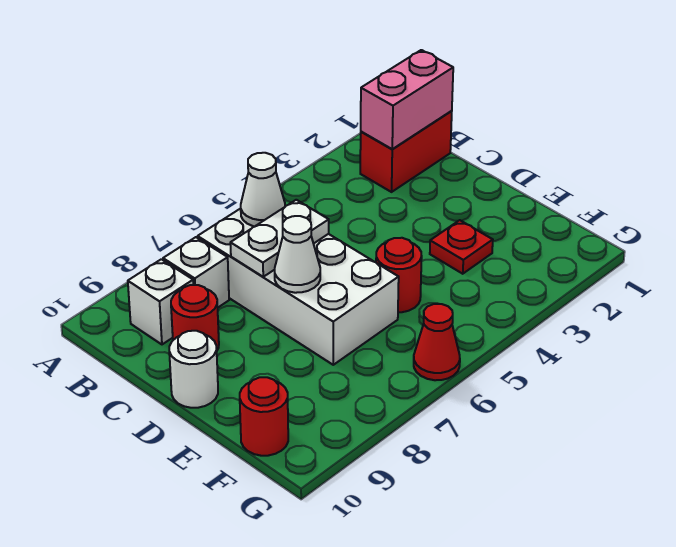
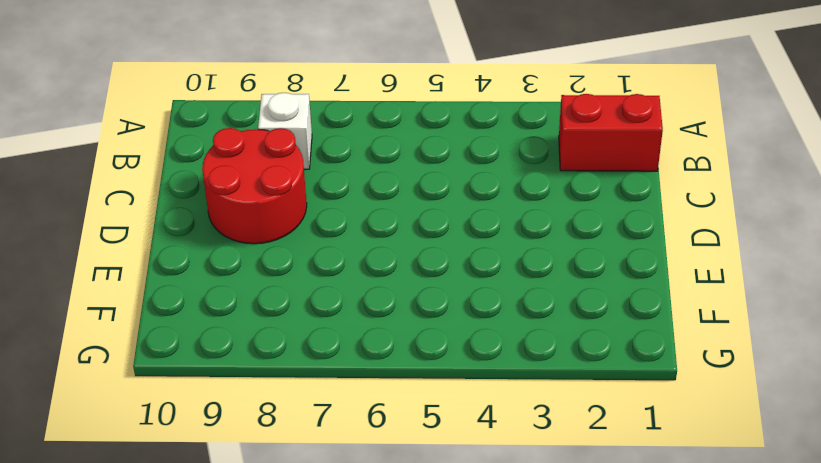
red 2x2 round brick [202,128,307,244] -> red 1x1 round brick [171,285,219,350]
none -> white 2x4 brick [198,208,399,365]
none -> white 1x1 brick [128,259,193,344]
none -> white 1x1 round brick [169,331,218,408]

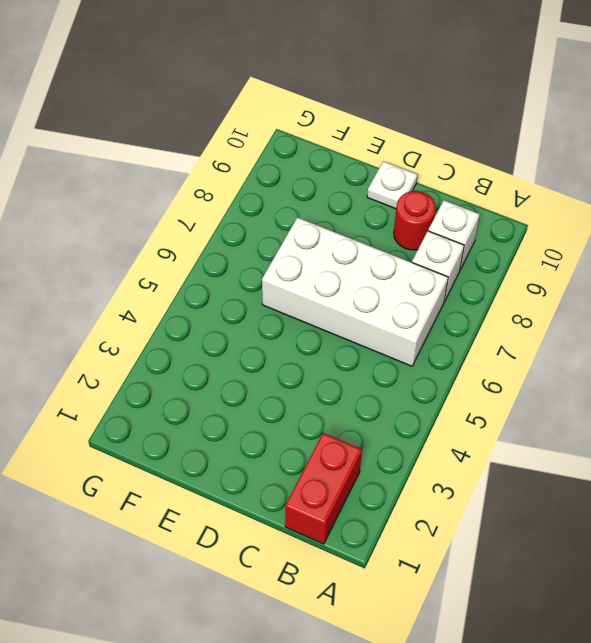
white 1x1 plate [367,161,418,209] -> white 1x1 round brick [169,331,218,408]
none -> red 1x1 plate [430,220,493,274]
none -> red 1x1 round brick [376,238,422,312]
none -> red 1x1 round brick [240,377,288,456]

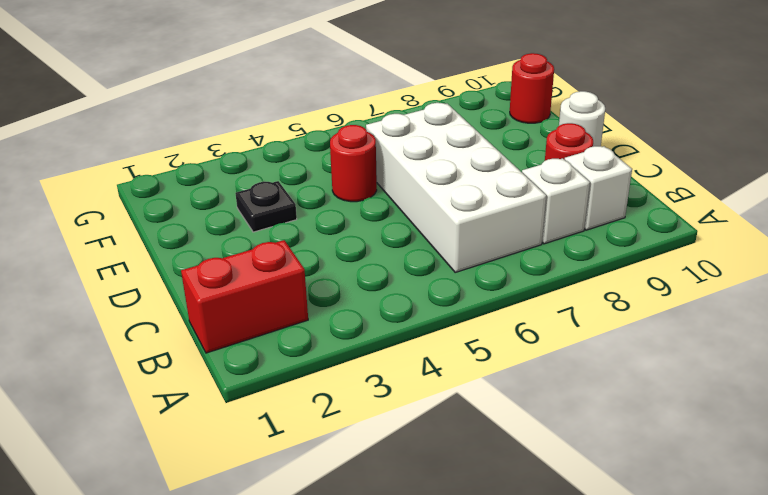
black 1x1 plate [235,181,297,232] -> red 1x1 plate [430,220,493,274]
none -> red 1x1 cone [414,304,460,380]
none -> pink 1x2 brick [361,50,453,149]
none -> white 1x1 cone [241,153,285,226]

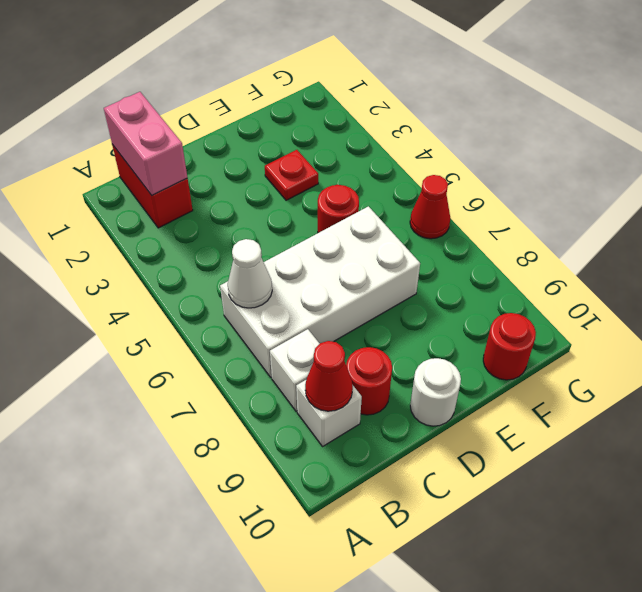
red 1x1 cone [305,341,353,411] -> none
none -> white 1x2 plate [230,200,329,277]
none -> white 1x1 cone [275,216,320,293]

